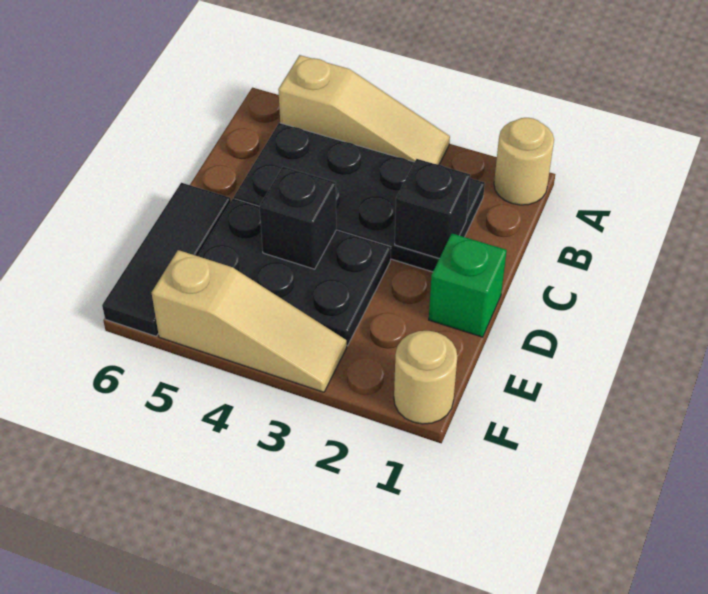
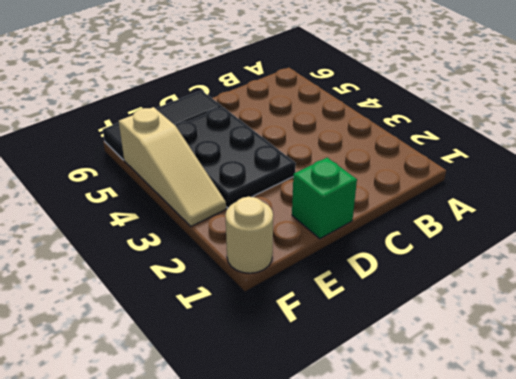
none -> tan 1x1 round brick [494,118,554,205]
none -> tan 1x3 slope [278,55,450,164]

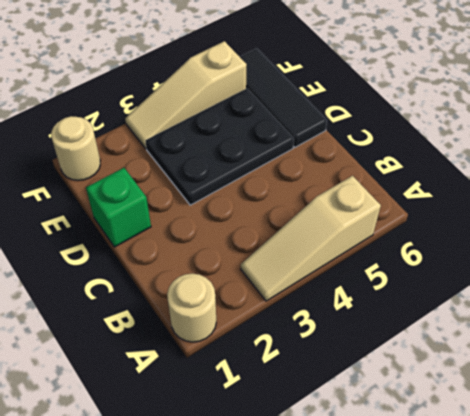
none -> black 2x4 plate [234,123,485,272]
none -> black 1x1 brick [395,159,470,258]

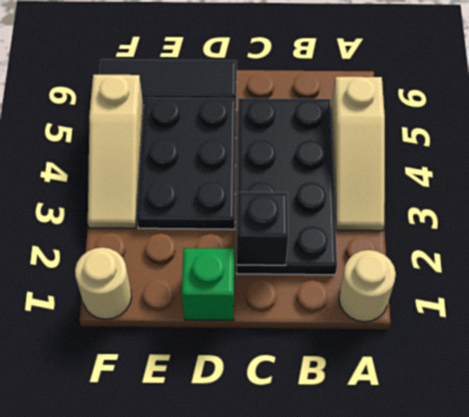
none -> black 1x1 brick [259,167,336,269]

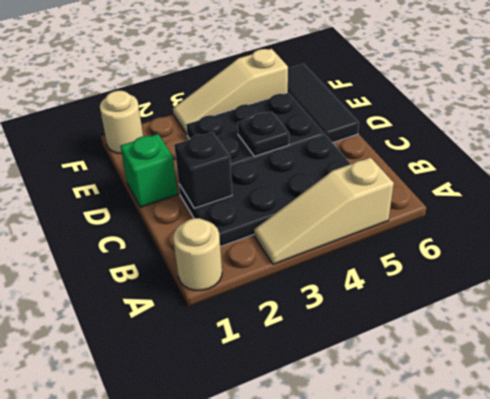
black 1x1 plate [238,112,289,156] -> black 1x1 brick [259,167,336,269]

